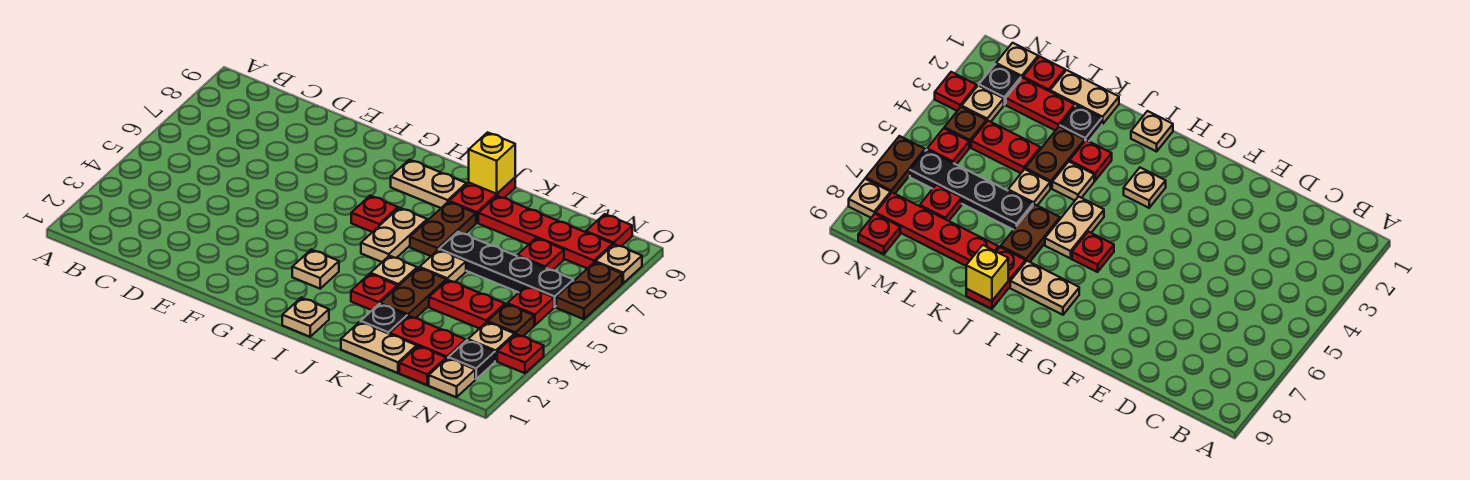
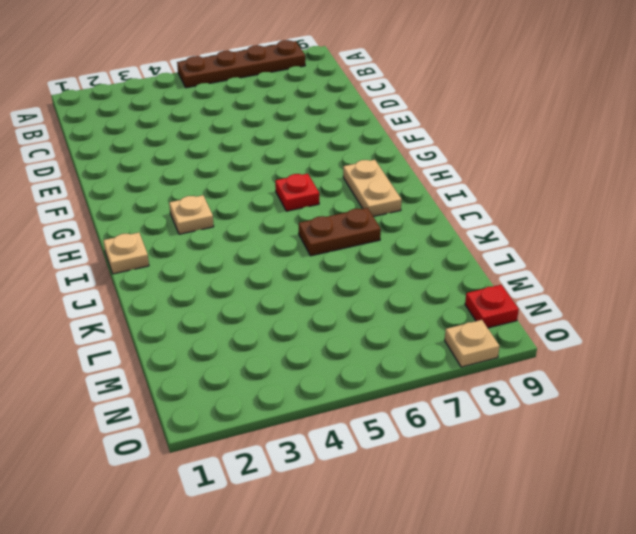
brown 1x4 plate [177,40,305,88] -> none
none -> tan 1x2 plate [361,208,427,262]
none -> red 1x1 plate [351,274,398,310]
none -> tan 1x1 plate [371,256,417,286]

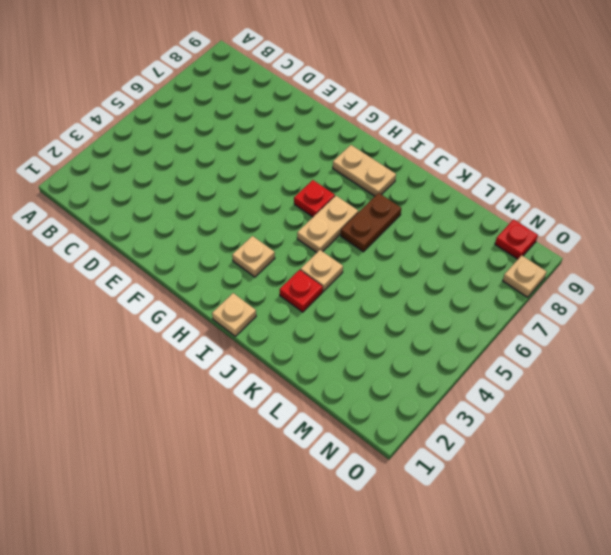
none -> red 1x2 plate [449,178,515,223]
none -> tan 1x2 plate [341,322,417,373]
none -> black 1x1 plate [361,304,407,334]

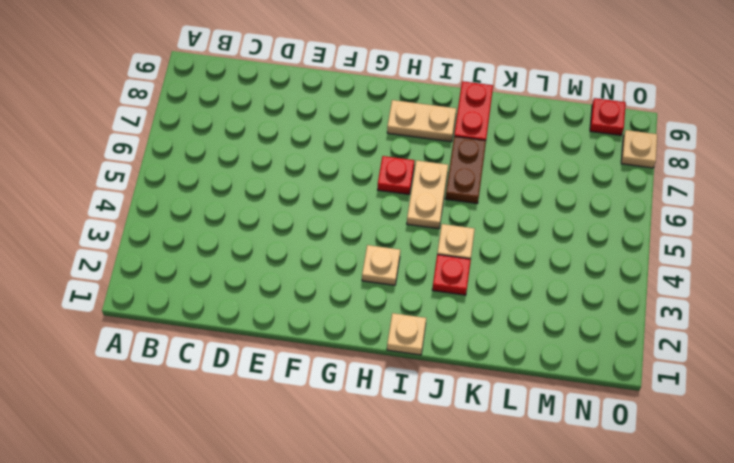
none -> tan 1x2 plate [341,322,417,373]
none -> black 1x1 plate [361,304,407,334]
none -> brown 1x2 plate [380,268,446,318]

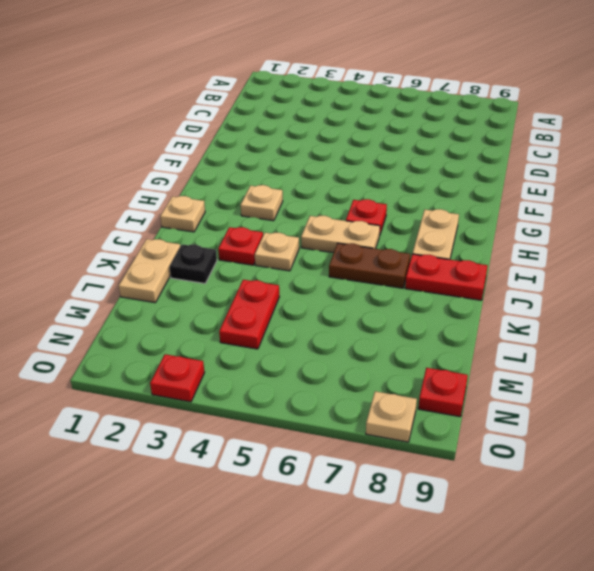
none -> brown 1x2 plate [380,268,446,318]
none -> tan 1x1 plate [419,250,466,282]
none -> black 1x4 plate [439,232,573,307]

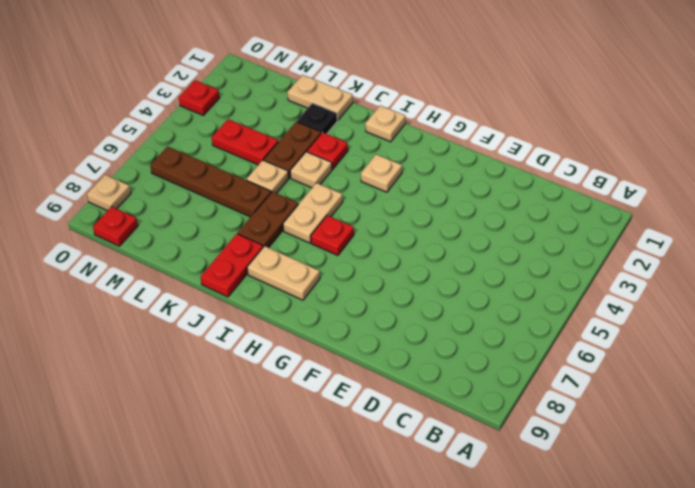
brown 1x4 plate [150,146,271,217] -> black 1x4 plate [439,232,573,307]
none -> red 1x4 plate [478,196,613,269]
none -> red 1x2 plate [390,316,466,359]
none -> red 1x1 plate [399,346,446,385]

